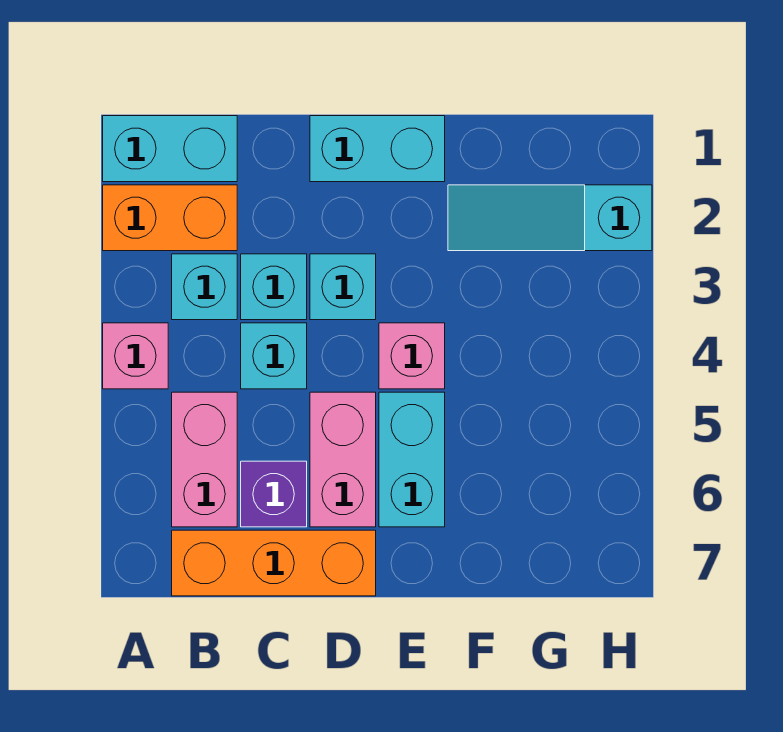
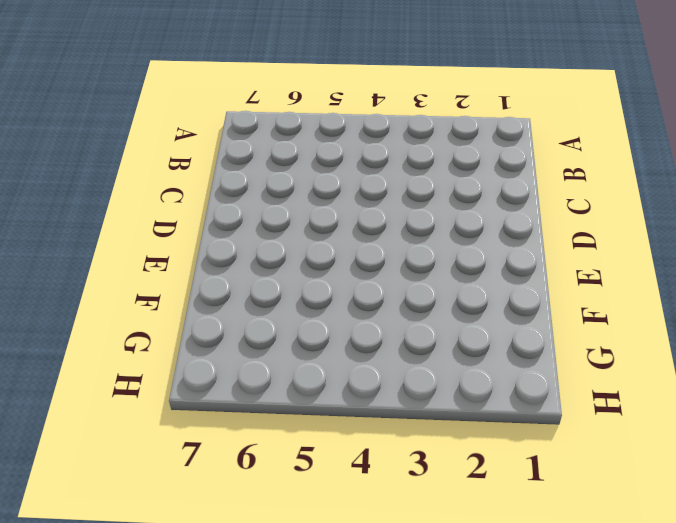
none -> cyan 1x2 brick [103,116,237,182]
none -> orange 1x2 brick [103,185,237,251]
none -> pink 1x1 brick [103,323,168,389]

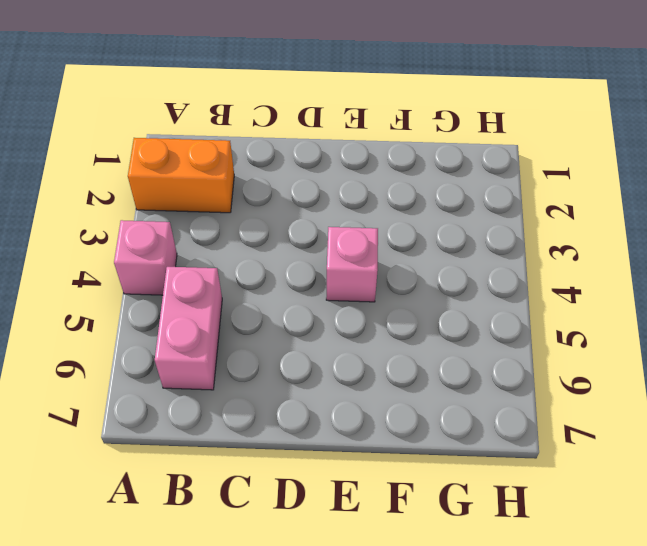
none -> cyan 1x2 brick [103,116,237,182]
none -> cyan 1x1 brick [172,254,237,320]
none -> orange 1x3 brick [172,530,376,596]

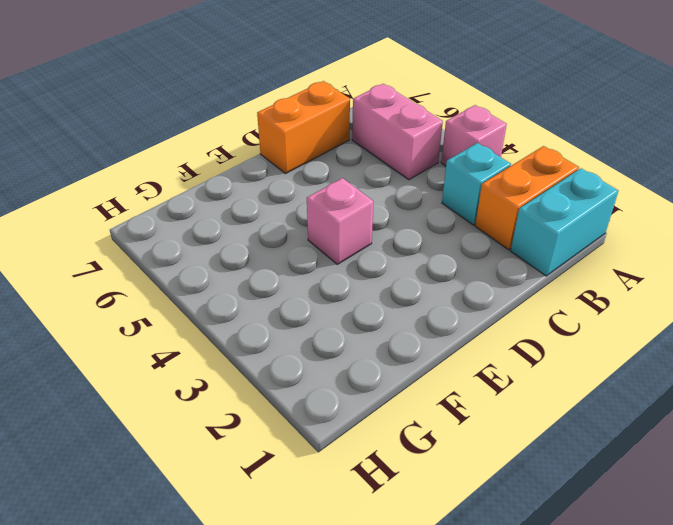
orange 1x2 brick [257,81,350,174] -> orange 1x3 brick [172,530,376,596]
none -> cyan 1x1 brick [241,254,307,320]
none -> cyan 1x1 brick [241,323,307,389]
none -> purple 1x1 brick [241,461,307,527]

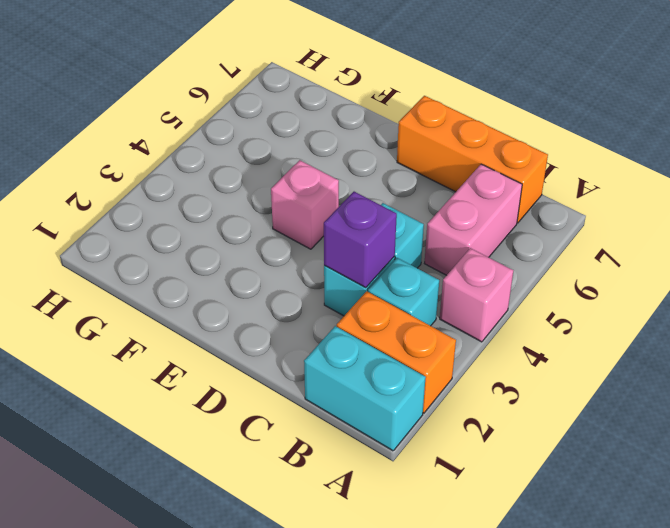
purple 1x1 brick [324,192,397,288] -> purple 1x1 brick moved to [241,461,307,527]
none -> cyan 1x2 brick [310,116,445,182]
none -> cyan 1x1 brick [310,254,376,320]
none -> pink 1x2 brick [310,392,376,527]

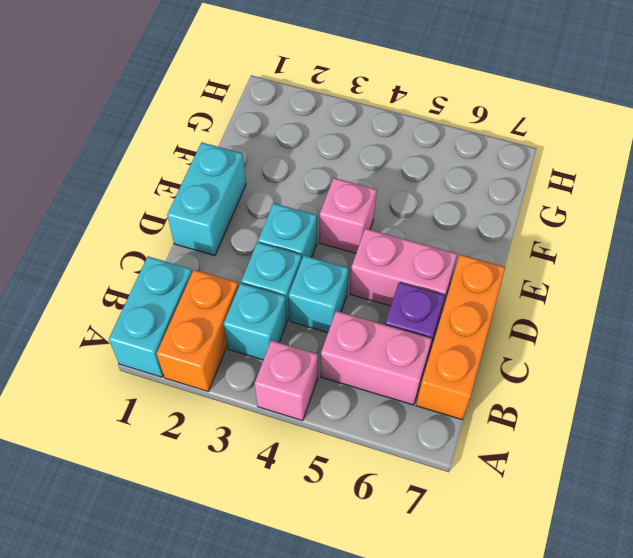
none -> cyan 1x2 brick [379,392,445,527]
none -> cyan 1x3 slope [448,185,652,251]

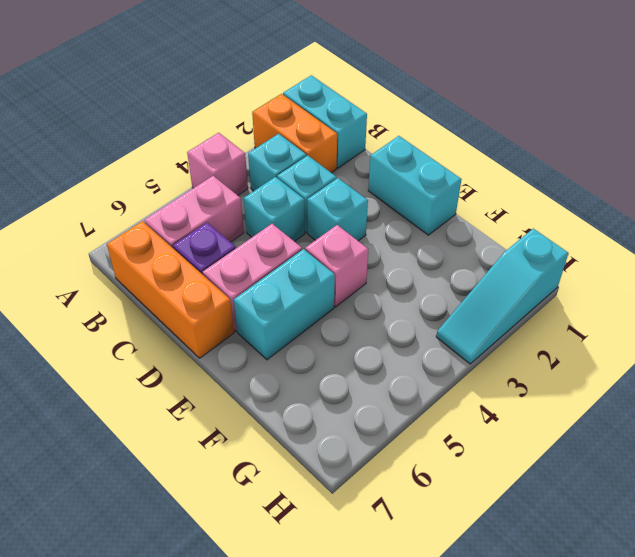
cyan 1x3 slope [436,229,568,364] -> cyan 1x3 slope turned to [448,185,652,251]

